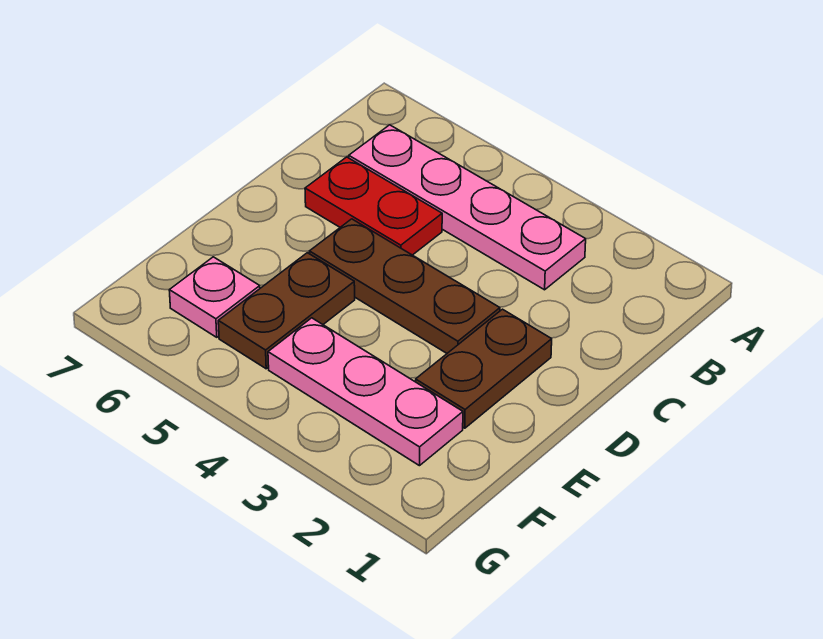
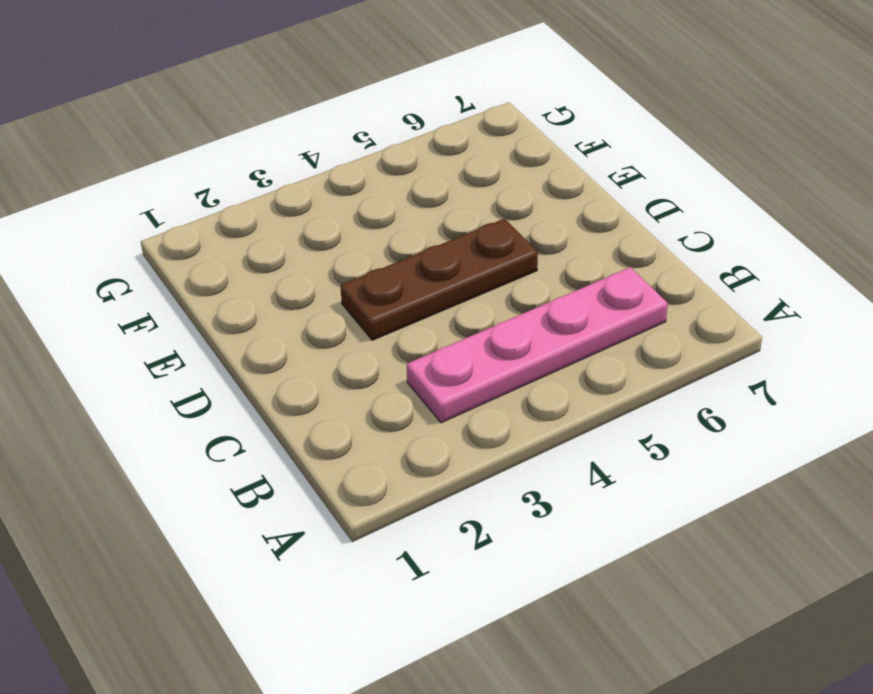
none -> red 1x2 plate [305,157,442,255]
none -> brown 1x2 plate [416,309,552,428]

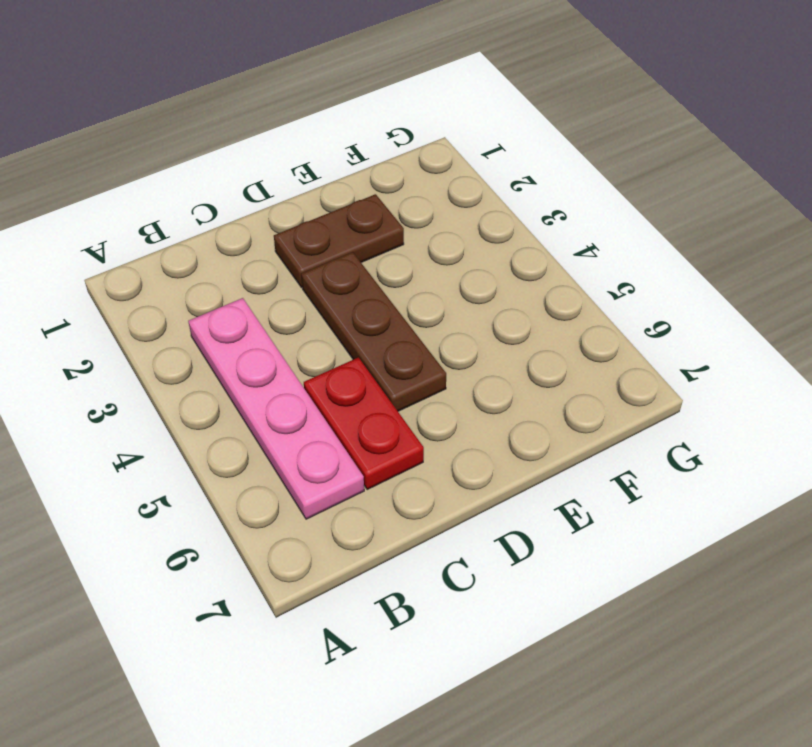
none -> brown 1x2 plate [218,253,355,369]
none -> pink 1x3 plate [268,318,463,466]

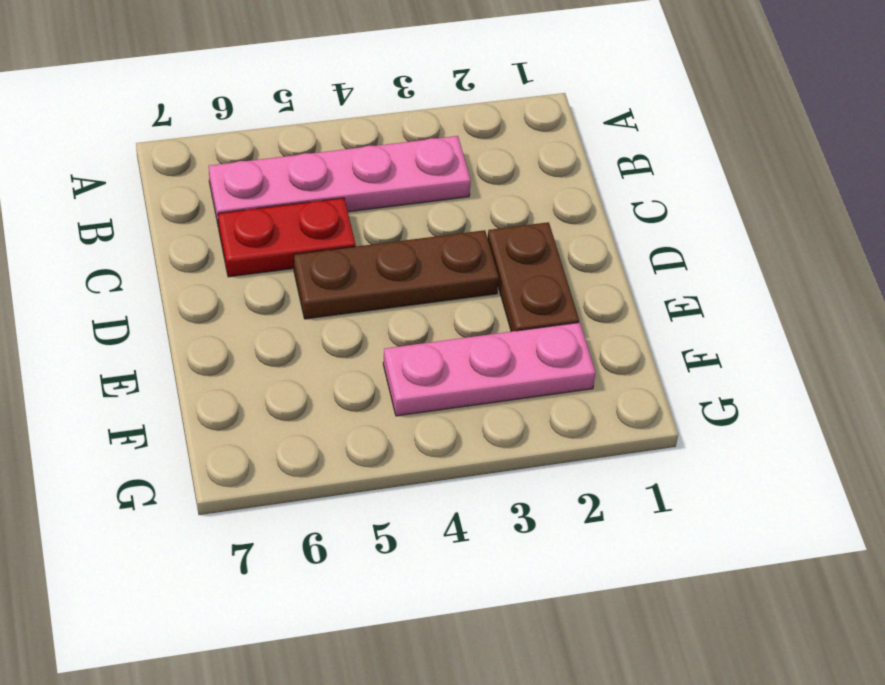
none -> brown 1x2 plate [218,253,355,369]
none -> pink 1x1 plate [169,257,260,337]

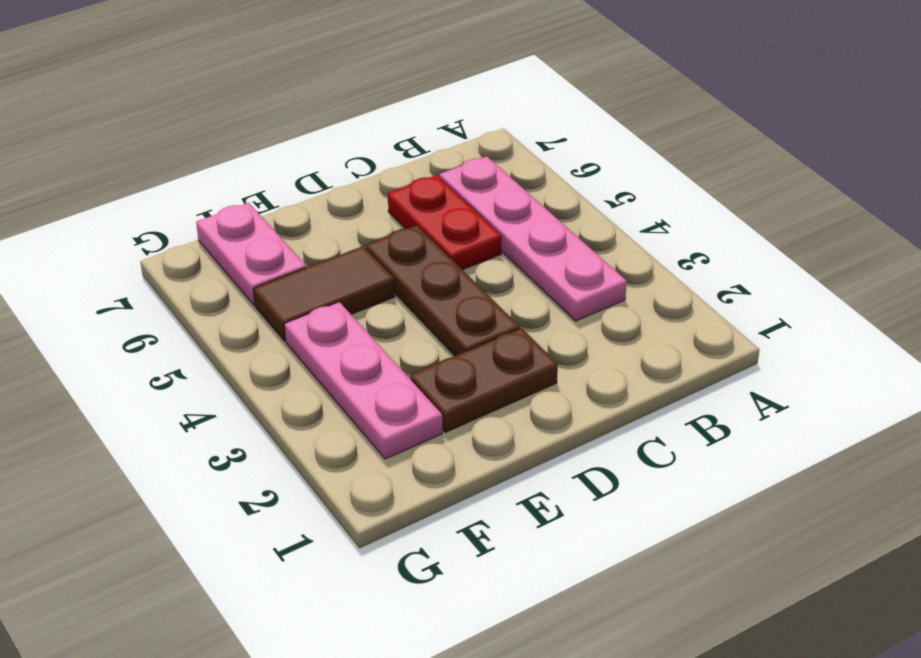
brown 1x2 tile [254,246,395,341] -> brown 1x2 plate [218,253,355,369]
pink 1x2 plate [196,203,306,305] -> pink 1x1 plate [169,257,260,337]

